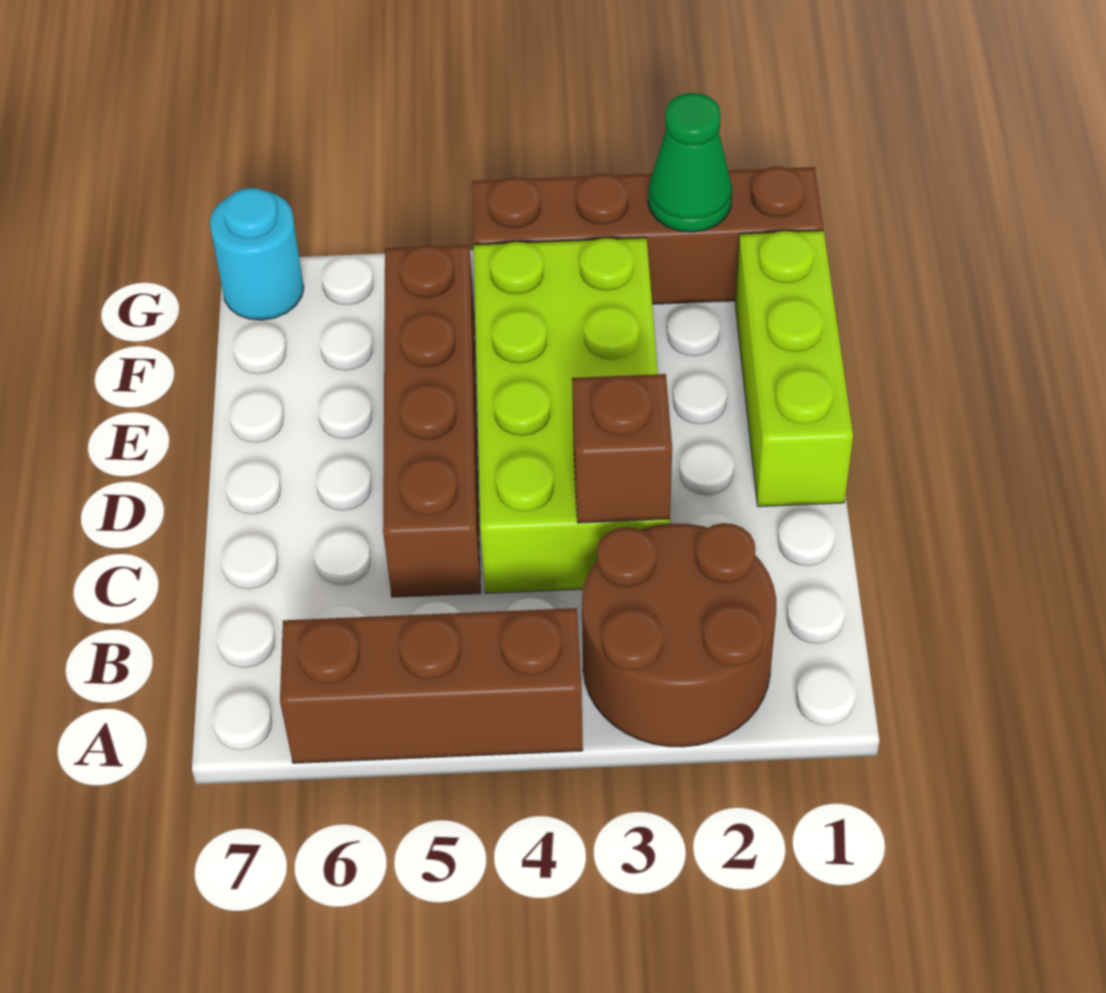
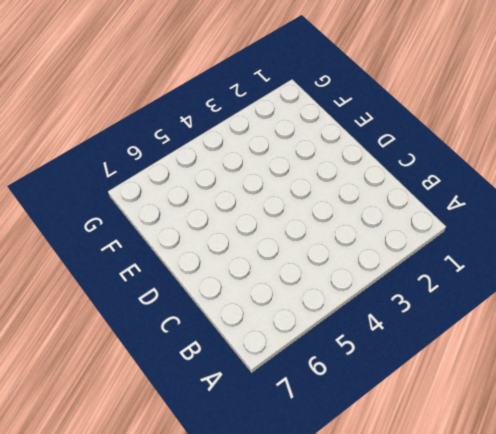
none -> brown 2x2 round brick [582,523,776,747]
none -> brown 1x3 brick [280,608,583,763]

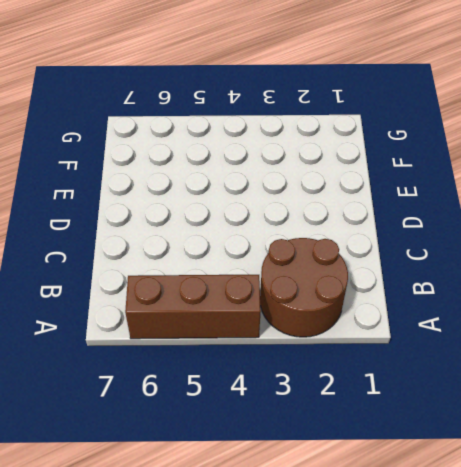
none -> lime 2x4 brick [474,238,670,593]
none -> brown 1x4 brick [383,245,481,597]

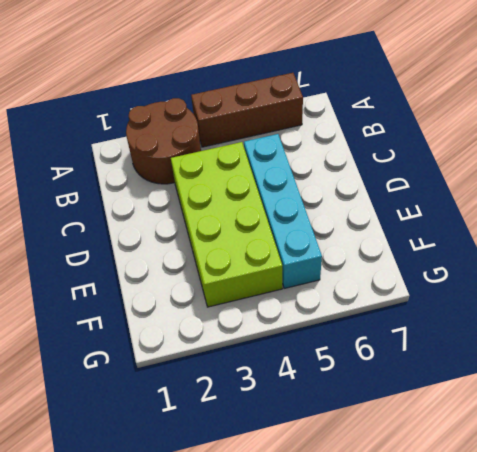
cyan 1x4 brick [244,134,322,289] -> brown 1x4 brick [383,245,481,597]
none -> lime 1x3 brick [735,231,853,507]
none -> brown 1x4 brick [472,167,823,304]

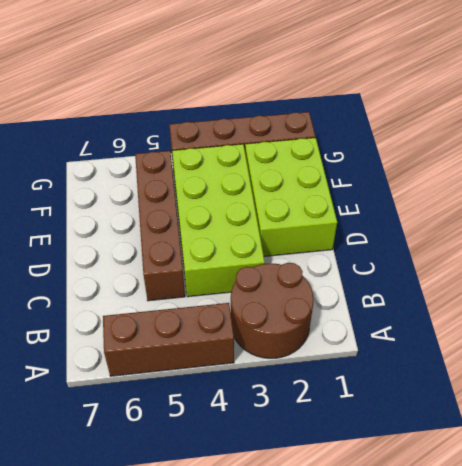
lime 2x3 brick [245,138,337,256] -> lime 1x3 brick [735,231,853,507]
none -> cyan 1x1 round brick [210,188,304,320]
none -> brown 1x1 brick [572,374,672,523]

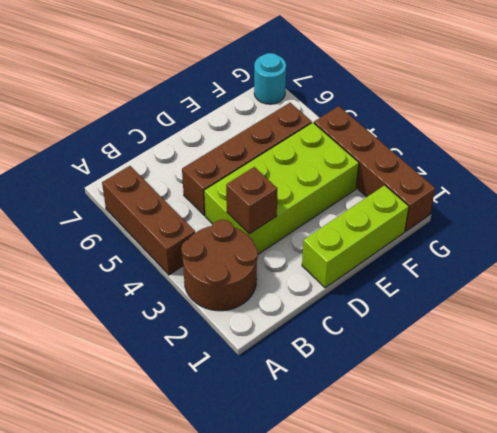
none -> green 1x1 cone [648,93,732,232]

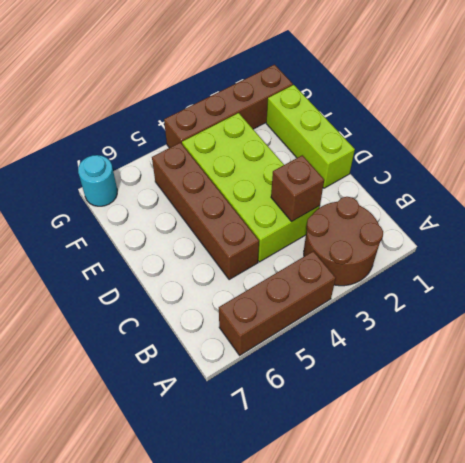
none -> green 1x1 cone [648,93,732,232]

